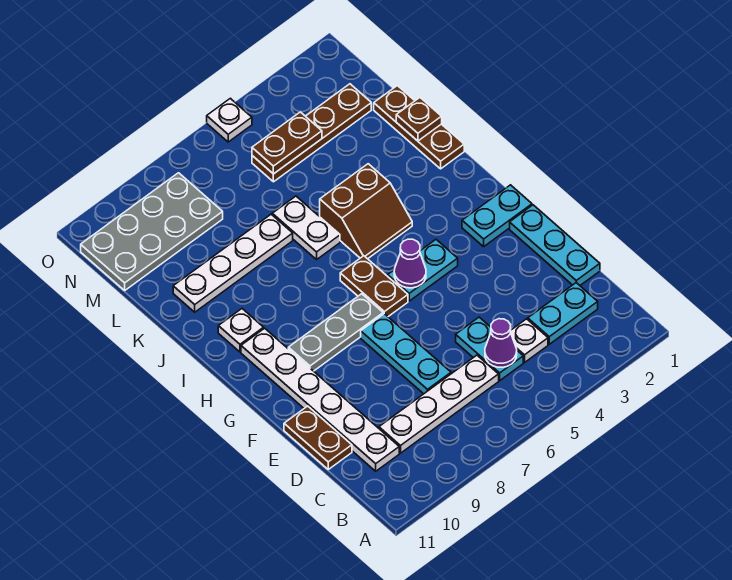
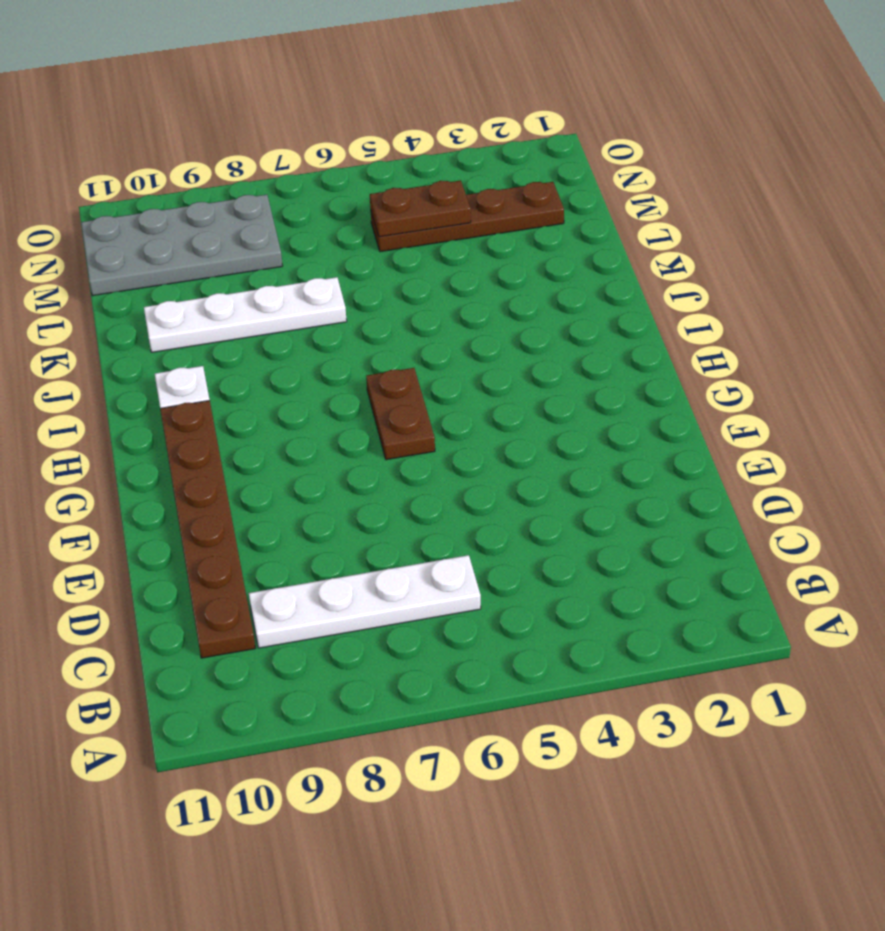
brown 1x6 plate [160,401,255,658] -> white 1x6 plate [241,328,399,471]
none -> cyan 1x2 plate [528,283,598,344]
none -> white 1x1 plate [510,319,548,362]
none -> cyan 1x2 plate [456,317,523,380]

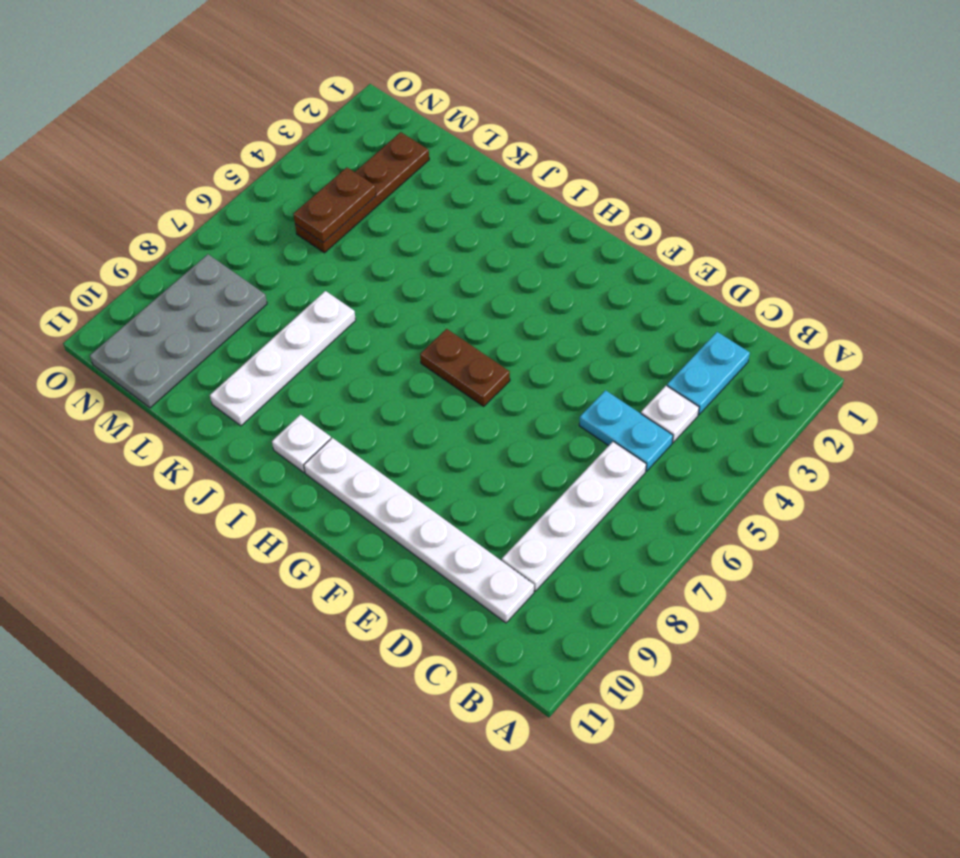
none -> cyan 1x3 plate [510,205,600,285]
none -> cyan 1x3 plate [361,314,451,394]
none -> brown 1x2 plate [284,406,352,469]

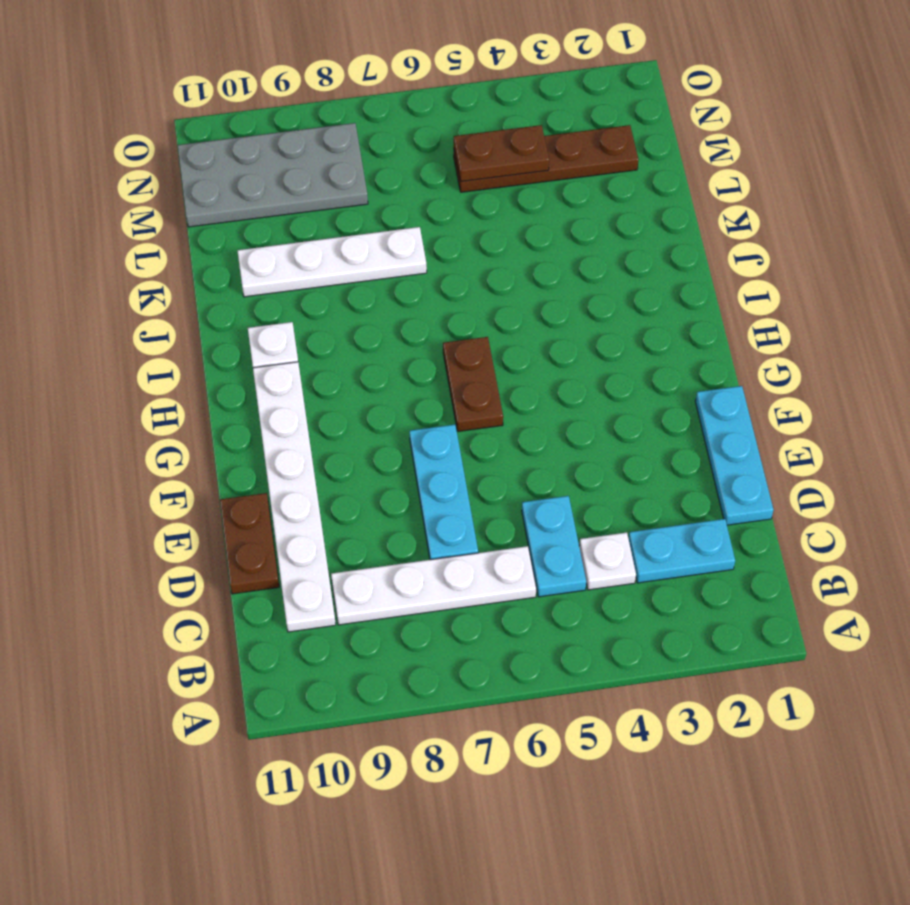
none -> cyan 1x2 plate [462,185,532,247]
none -> cyan 1x2 plate [388,240,458,301]
none -> grey 1x3 plate [288,294,383,371]

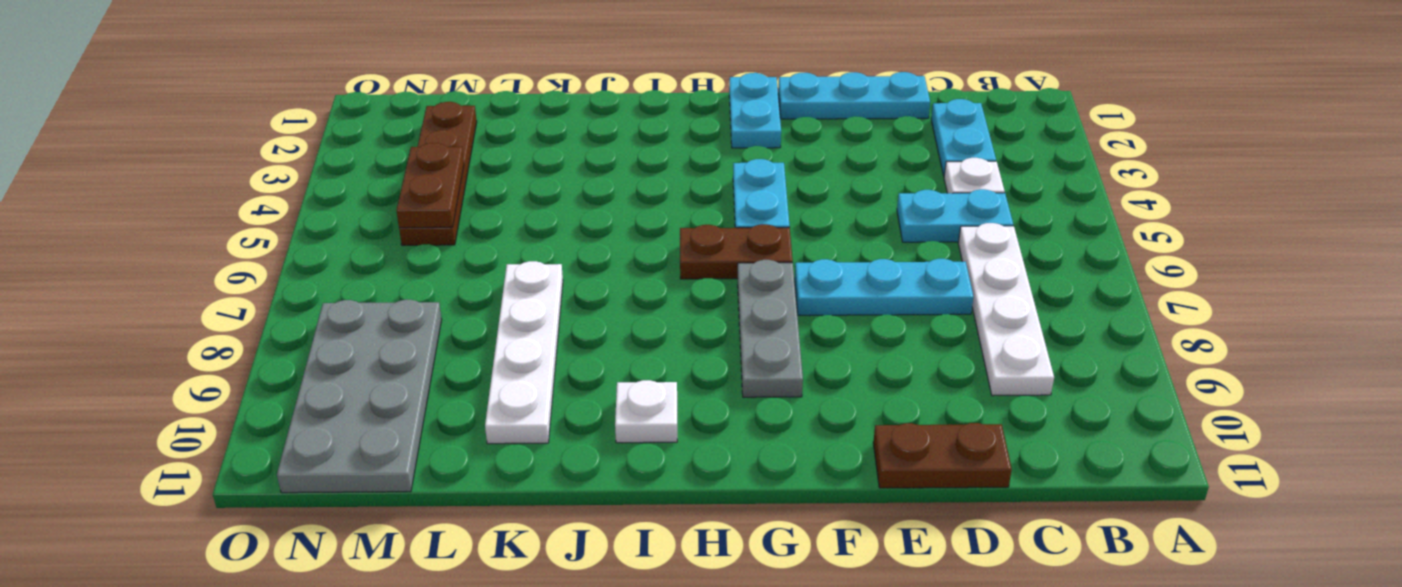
none -> white 1x6 plate [241,328,399,471]
none -> brown 2x2 slope [320,164,412,259]
none -> brown 1x3 plate [374,86,464,169]

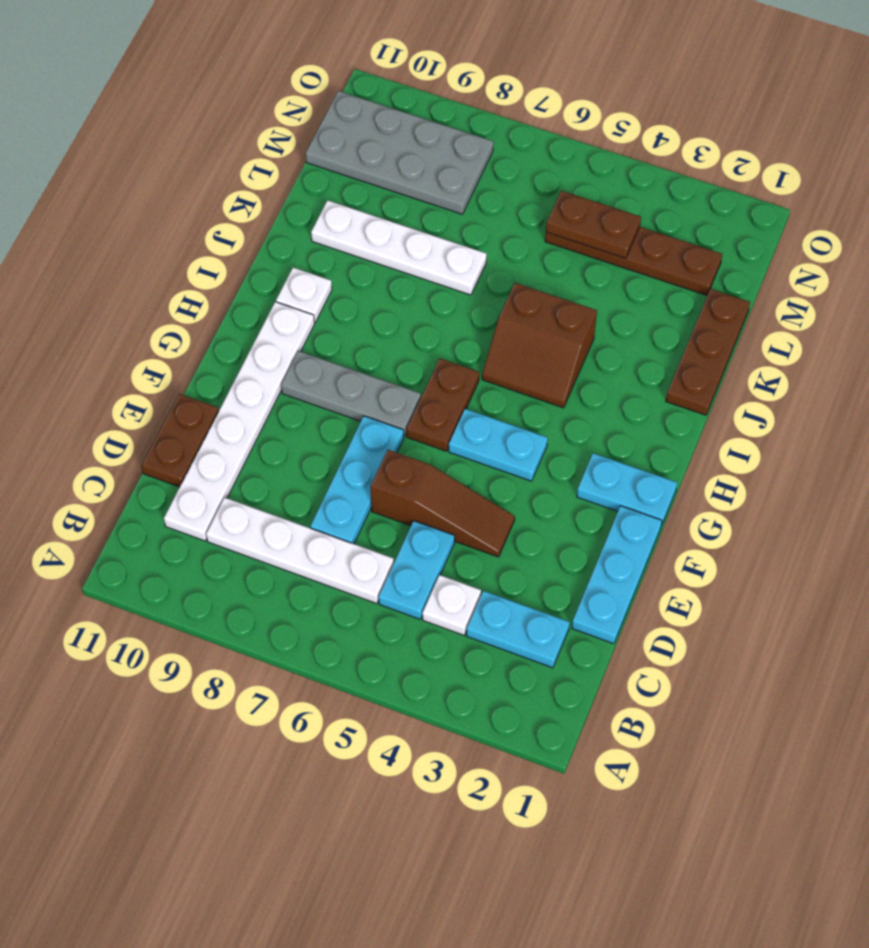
brown 1x3 slope [371,450,515,557] -> none
none -> white 1x2 plate [272,196,340,259]
none -> white 1x1 plate [207,98,252,142]
none -> purple 1x1 cone [485,319,517,367]

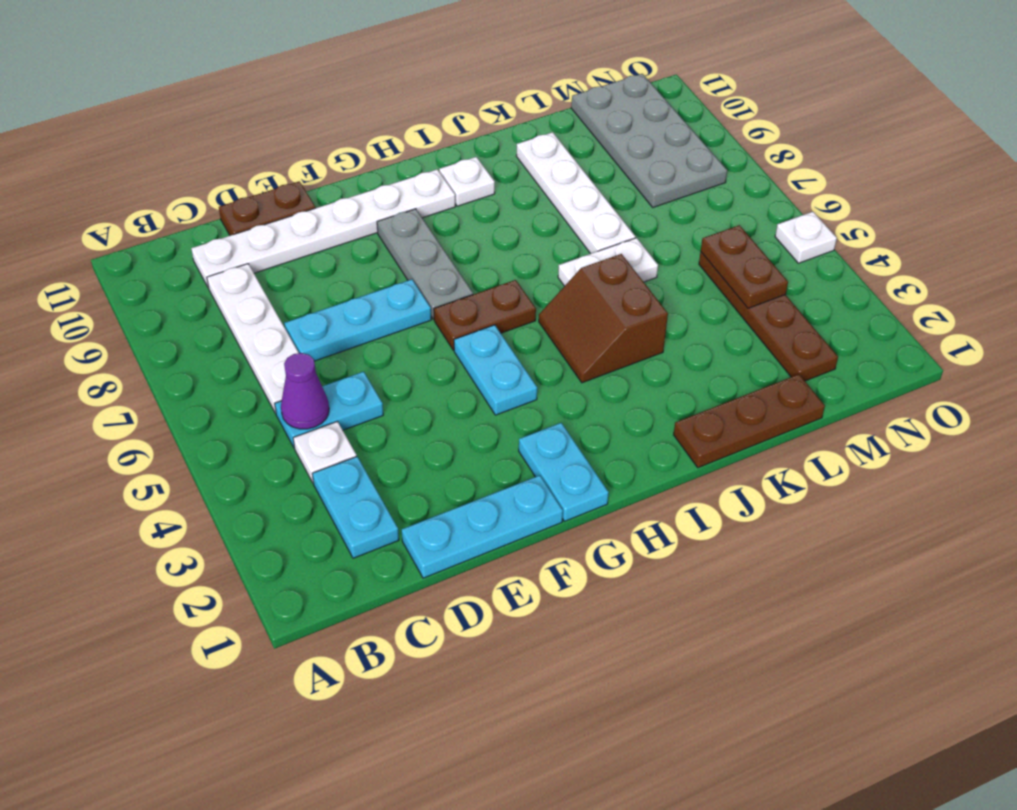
none -> purple 1x1 cone [394,239,426,288]
none -> brown 1x1 plate [396,98,442,141]

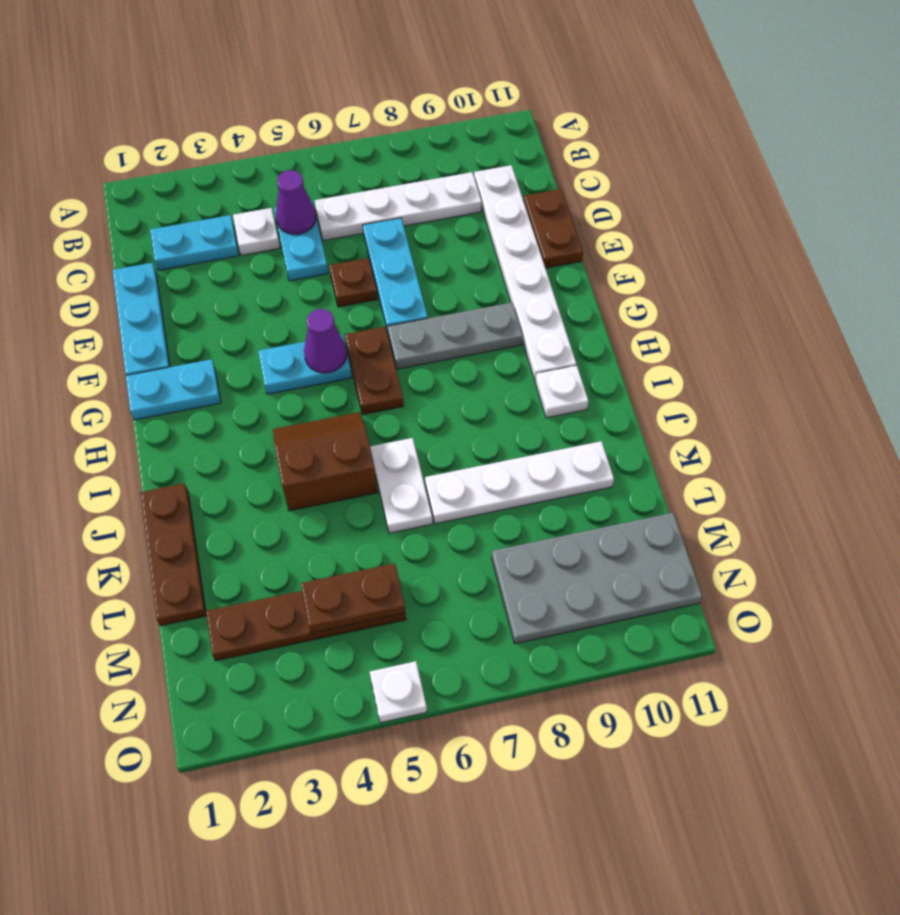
brown 1x1 plate [329,258,377,307] -> brown 1x1 plate moved to [396,98,442,141]

